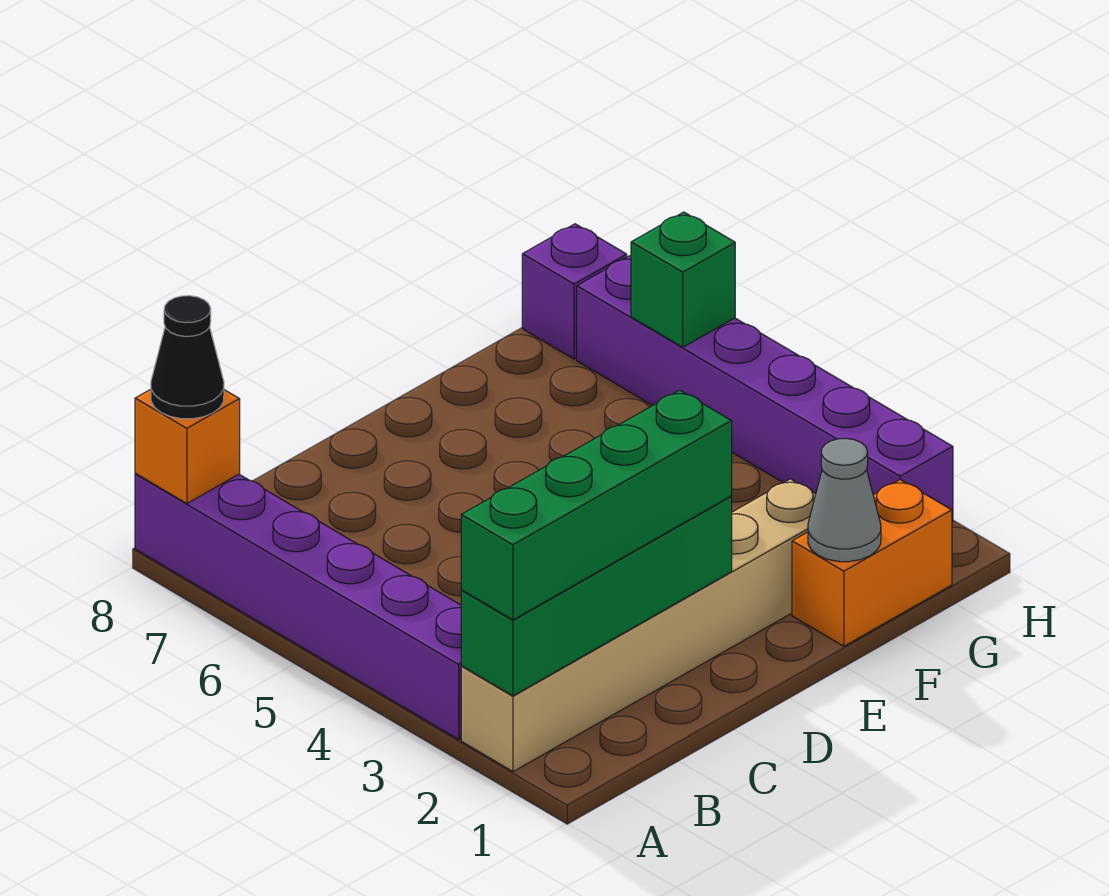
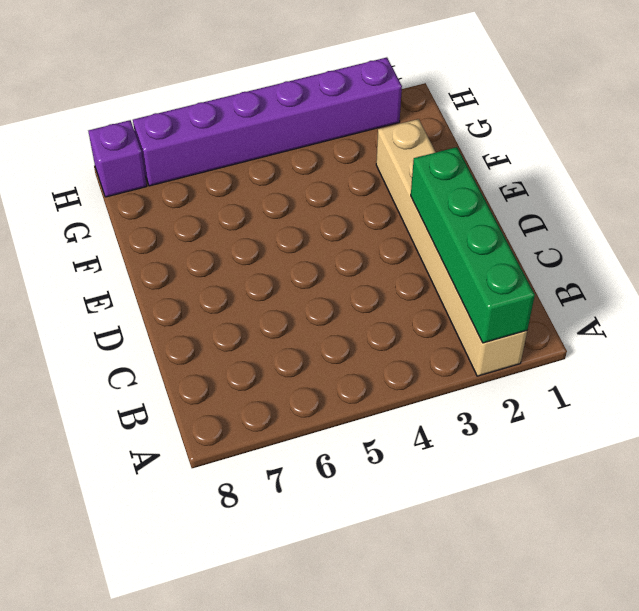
none -> purple 1x6 brick [135,474,462,740]
none -> orange 1x2 brick [792,480,952,646]

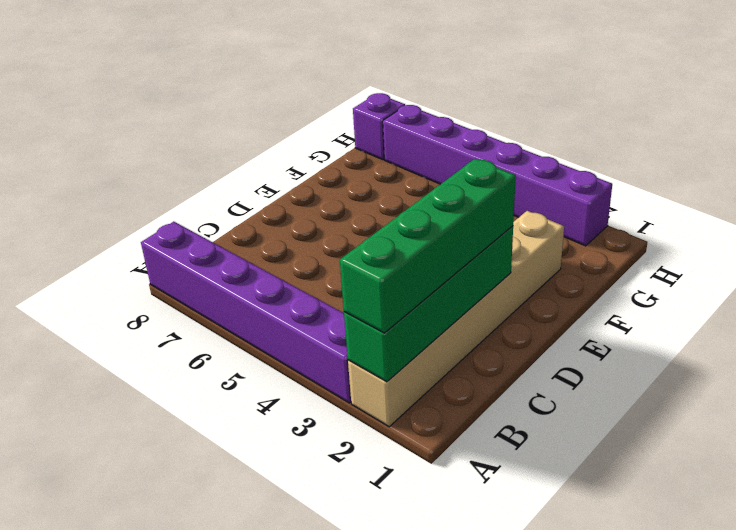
none -> orange 1x2 brick [792,480,952,646]
none -> orange 1x1 brick [135,389,240,504]

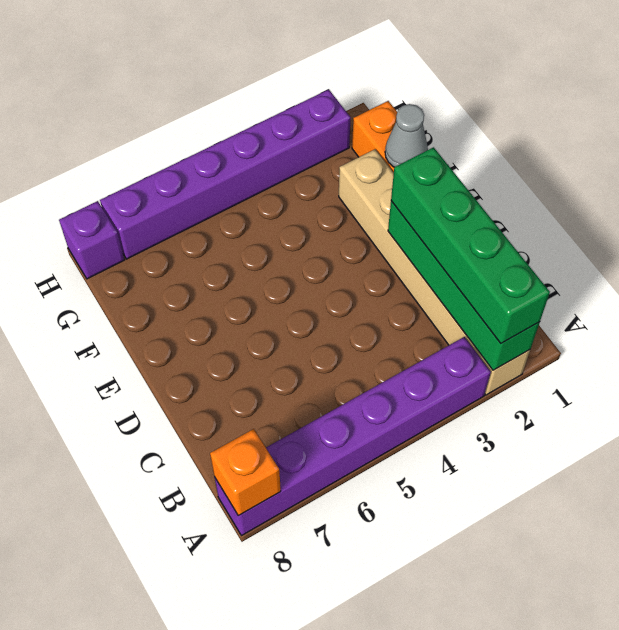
none -> green 1x1 brick [631,212,735,347]
none -> black 1x1 cone [151,296,224,419]

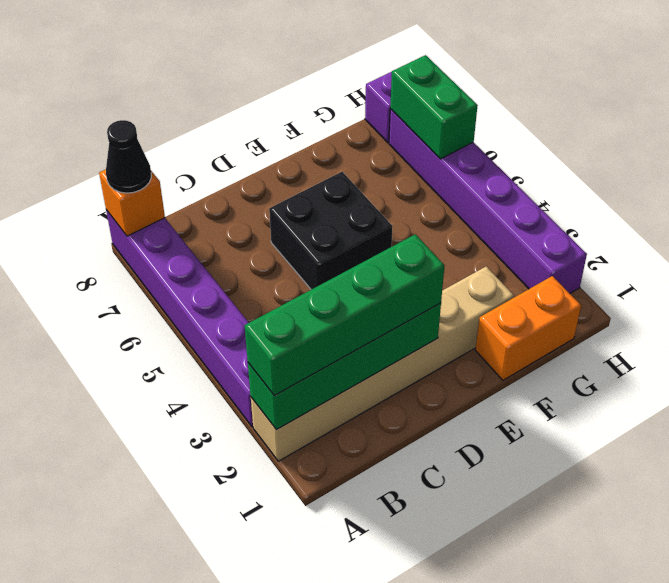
black 2x2 brick [269,172,393,290] -> none
green 1x2 brick [390,55,478,159] -> green 1x1 brick [631,212,735,347]
none -> grey 1x1 cone [808,439,881,562]

